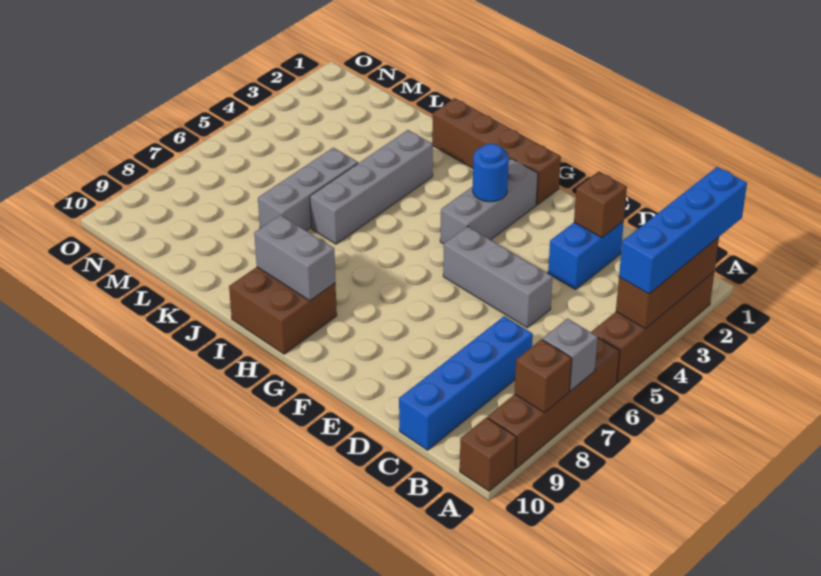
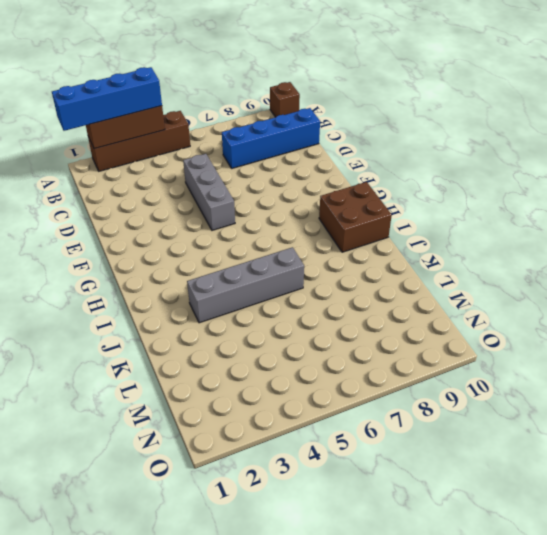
none -> brown 1x4 brick [488,338,620,469]
none -> blue 1x2 brick [548,221,624,290]
none -> brown 1x4 brick [432,98,561,205]

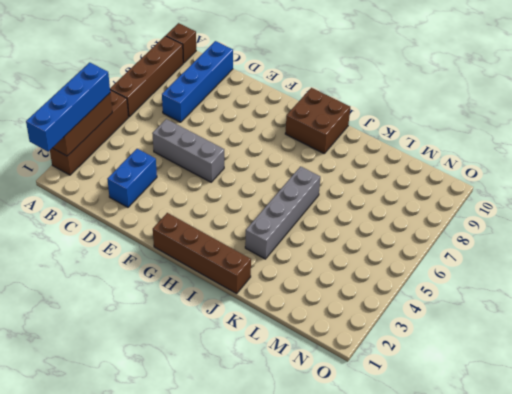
none -> grey 1x3 brick [440,159,538,244]
none -> grey 1x3 brick [258,148,358,231]
none -> grey 1x1 brick [543,319,598,391]

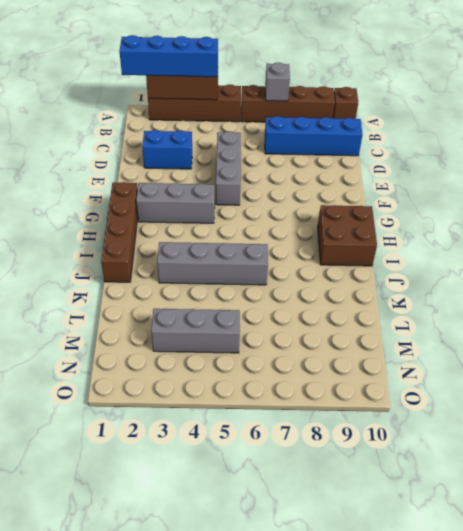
grey 1x3 brick [151,309,240,353] -> grey 1x3 brick moved to [258,148,358,231]
none -> brown 1x1 brick [514,339,572,413]
none -> brown 1x1 brick [574,171,627,238]
none -> blue 1x1 round brick [473,144,509,202]

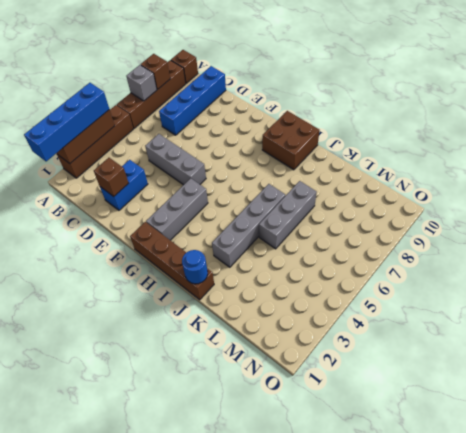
blue 1x1 round brick [182,250,208,284] -> blue 1x1 round brick moved to [473,144,509,202]
none -> grey 1x2 brick [254,215,336,301]

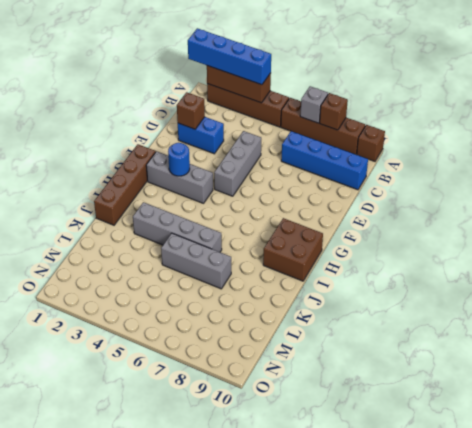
none -> grey 1x2 brick [254,215,336,301]

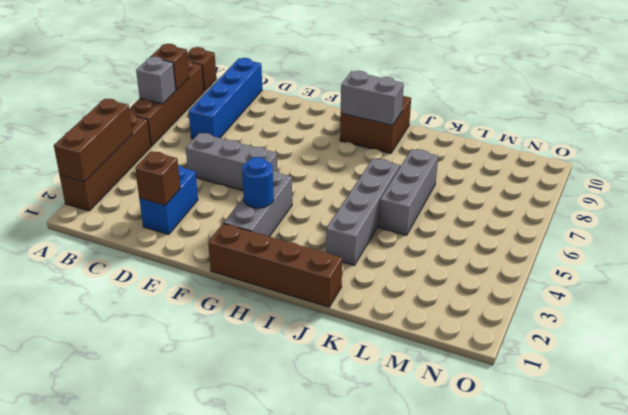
none -> blue 1x4 brick [619,167,747,294]

